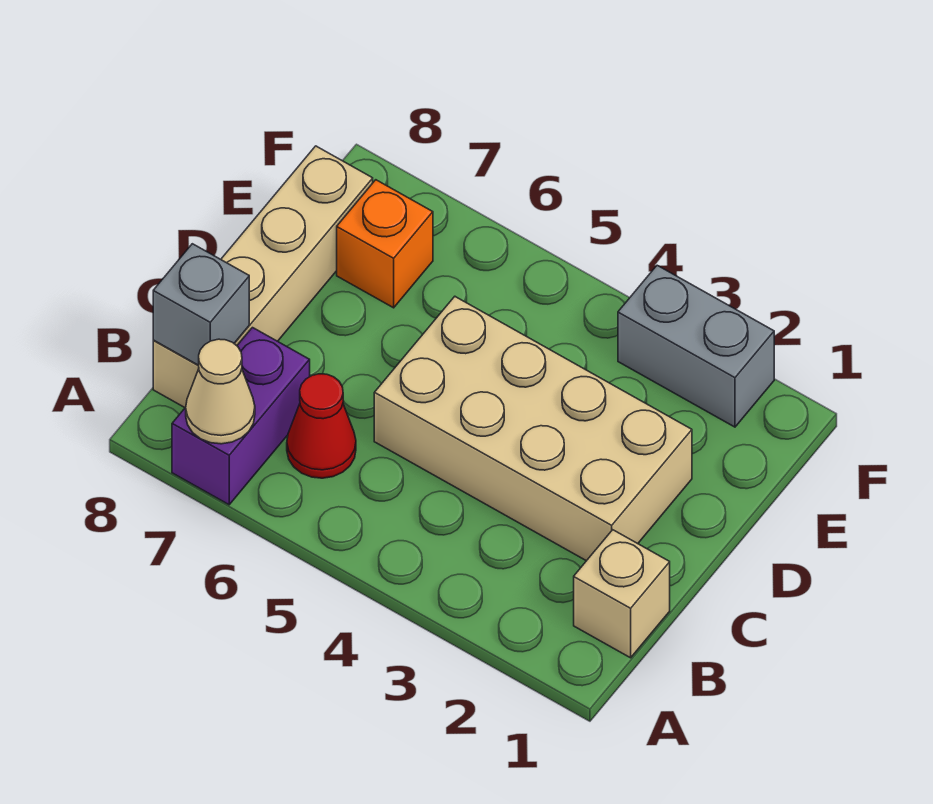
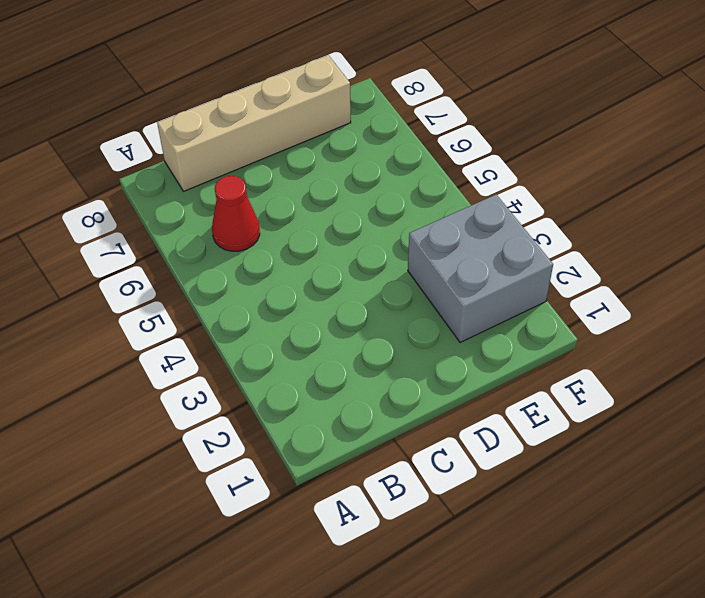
grey 2x2 brick [408,195,553,343] -> grey 1x2 brick [618,265,774,427]
none -> purple 1x2 brick [172,328,310,505]
none -> tan 1x1 brick [574,530,670,658]

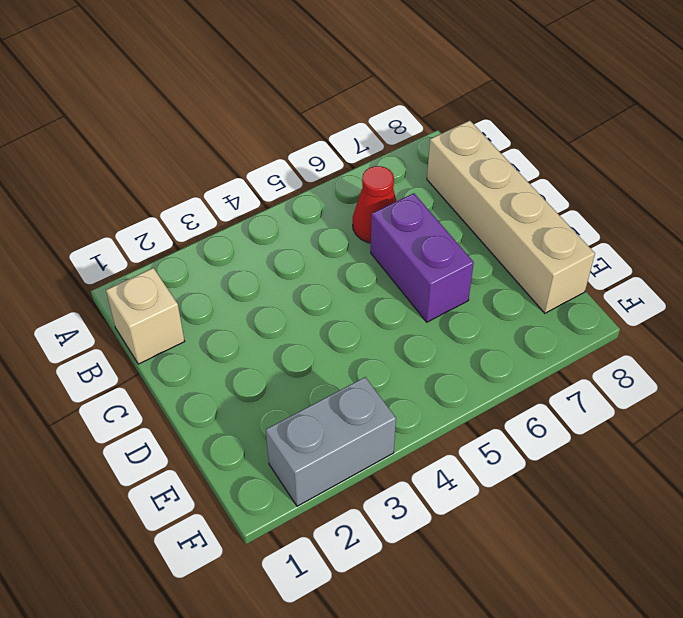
purple 1x2 brick [371,193,474,322] -> purple 1x2 brick moved to [172,328,310,505]
none -> tan 2x4 brick [374,297,692,561]
none -> orange 1x1 brick [337,180,433,308]

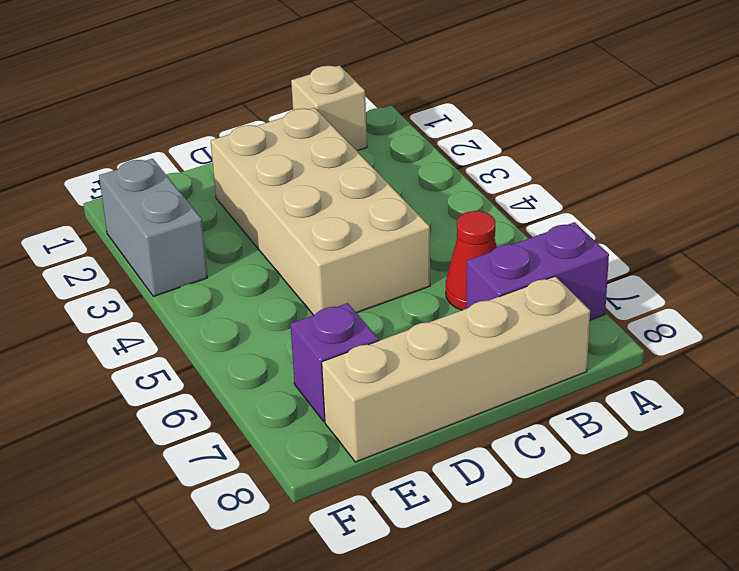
purple 1x1 brick [290,303,379,421] -> orange 1x1 brick [337,180,433,308]
none -> tan 1x1 cone [186,339,255,444]
none -> grey 1x1 brick [153,244,249,365]

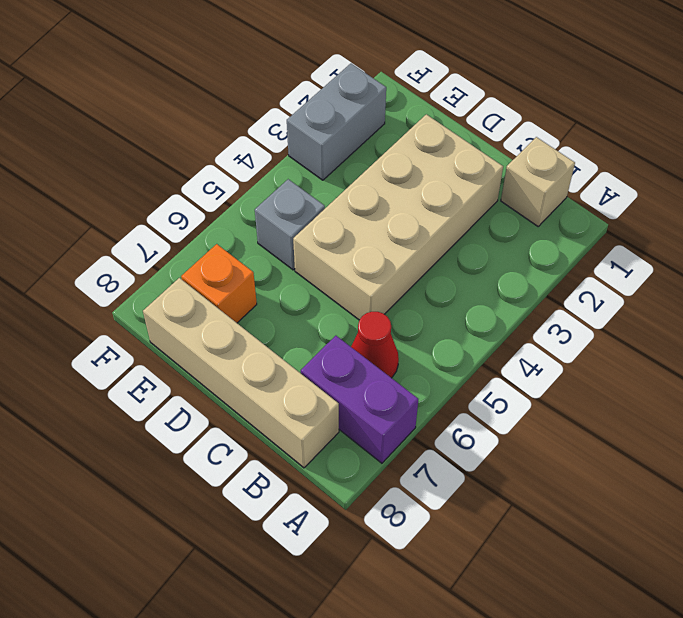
grey 1x1 brick [255,179,325,270] -> grey 1x1 brick moved to [153,244,249,365]
none -> tan 1x1 cone [186,339,255,444]

